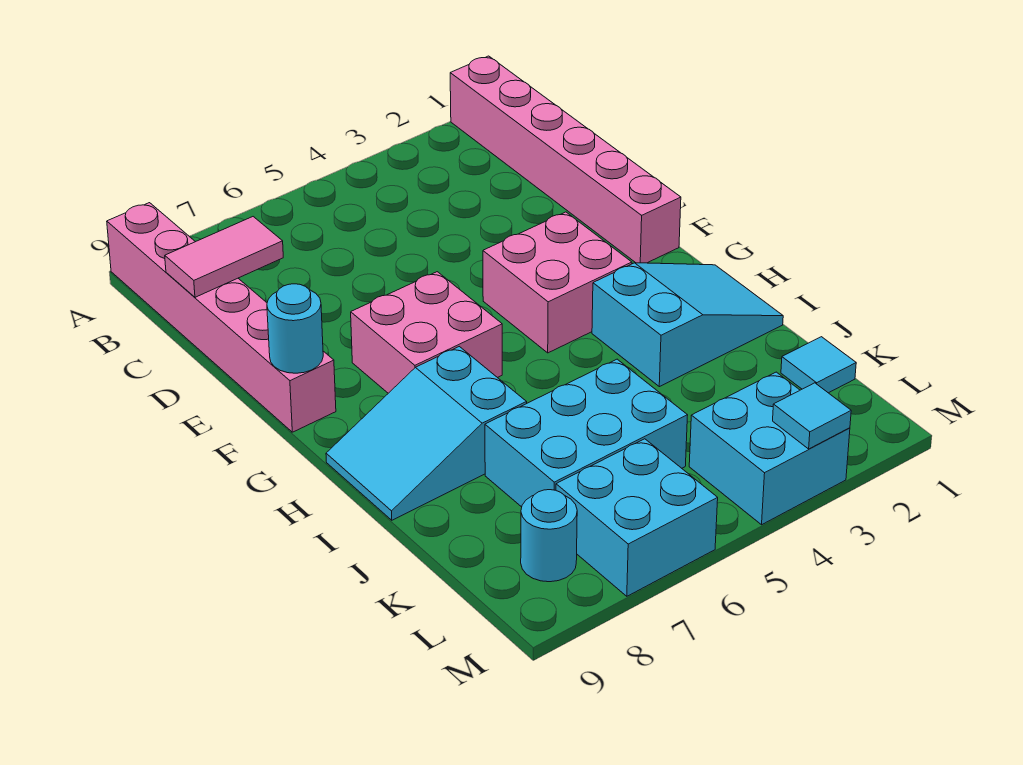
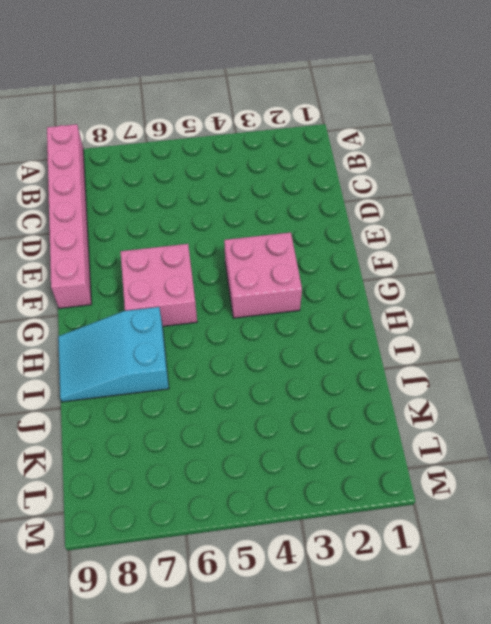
none -> pink 1x6 brick [450,56,681,263]
none -> cyan 2x3 slope [592,263,783,387]
none -> cyan 2x3 brick [485,359,688,507]

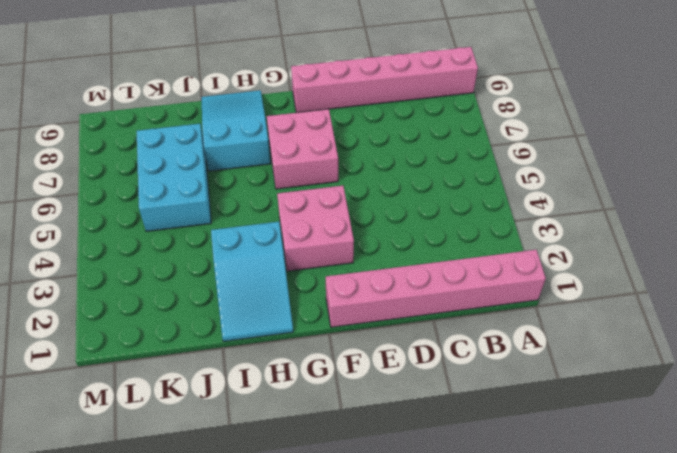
none -> cyan 1x1 tile [781,337,856,393]
none -> cyan 2x2 brick [689,372,850,525]
none -> cyan 2x2 brick [556,439,718,596]

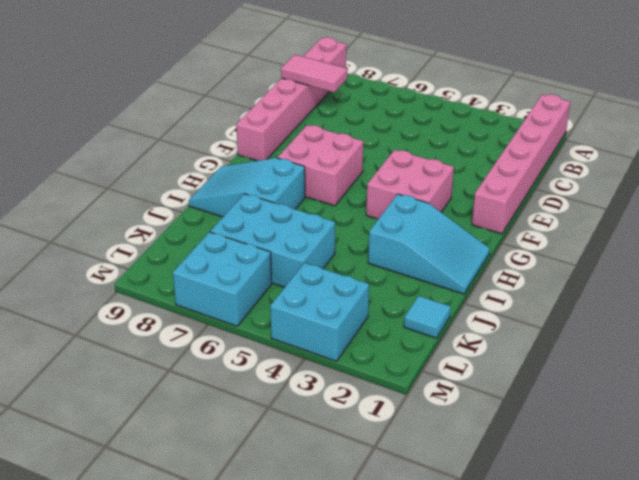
none -> cyan 1x1 round brick [521,490,577,582]
none -> cyan 1x1 round brick [267,284,323,373]
none -> cyan 1x1 tile [773,383,851,449]

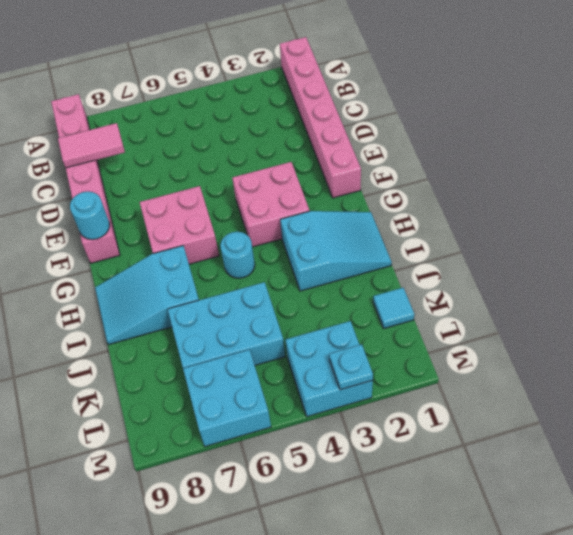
cyan 1x1 round brick [220,232,255,278] -> cyan 1x1 round brick moved to [521,490,577,582]
cyan 1x1 plate [329,345,373,390] -> cyan 1x1 tile [773,383,851,449]

